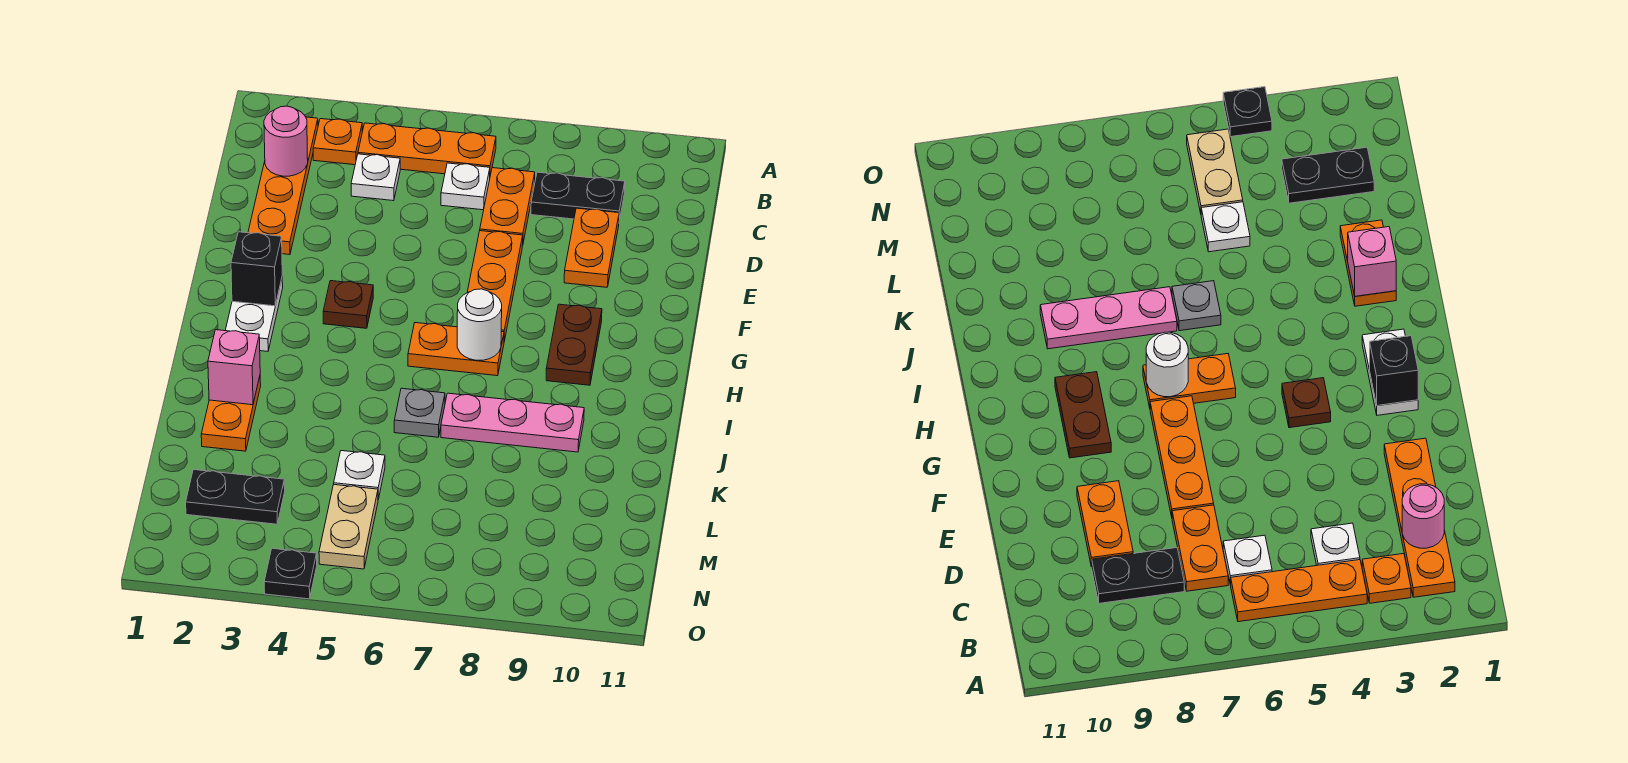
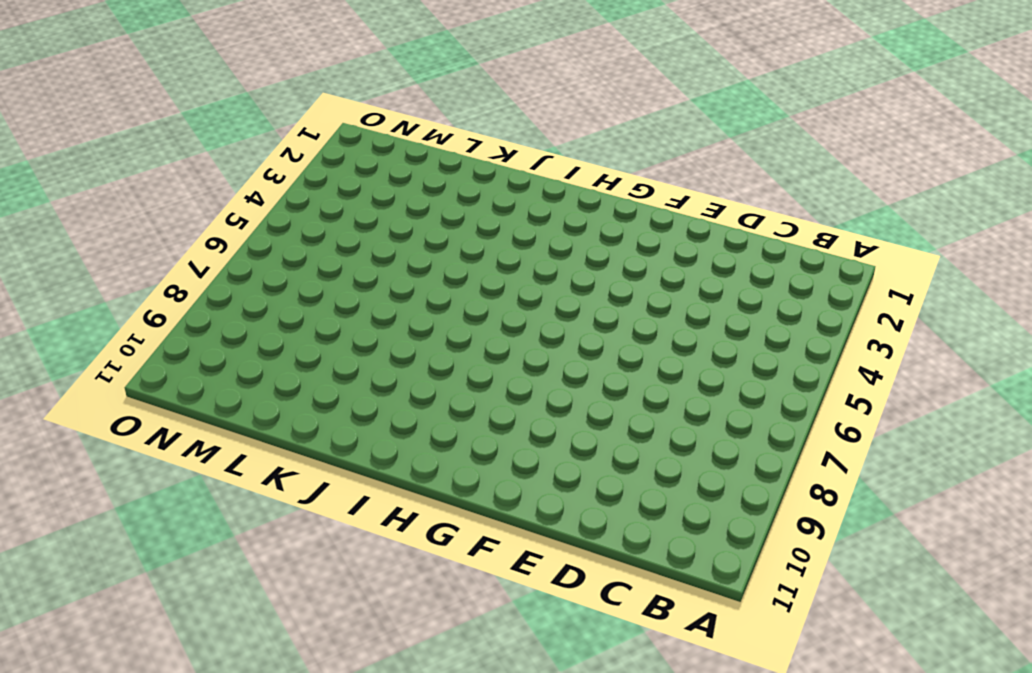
none -> orange 1x4 plate [248,117,318,255]
none -> orange 1x1 plate [313,119,362,165]
none -> orange 1x3 plate [358,123,496,175]

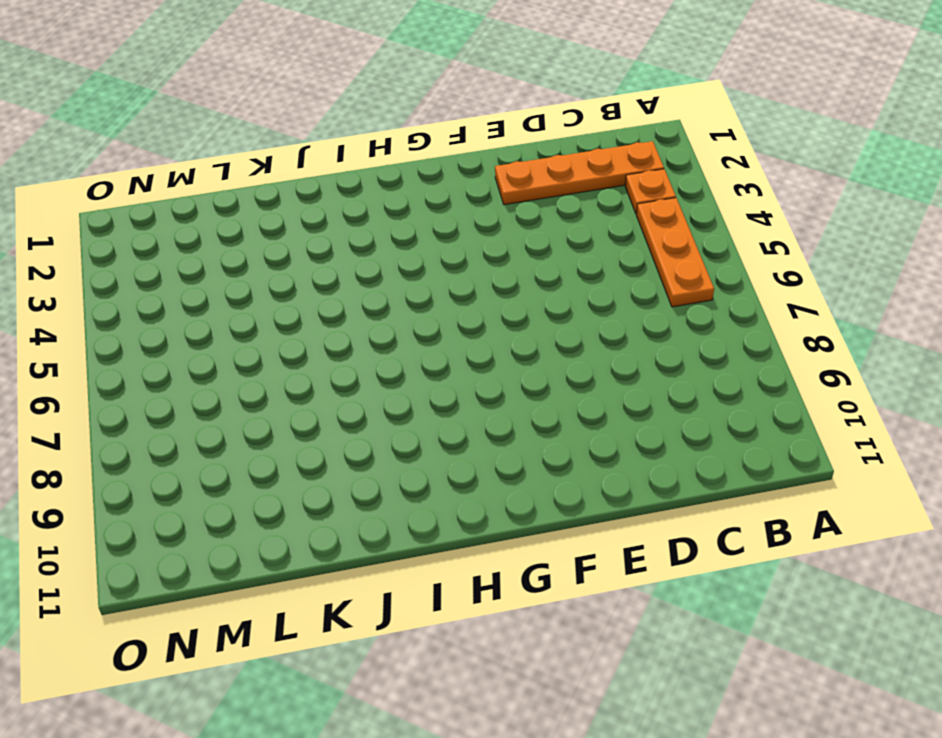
none -> white 1x1 plate [351,154,400,201]
none -> white 1x1 plate [441,163,490,210]
none -> orange 1x2 plate [480,168,535,246]

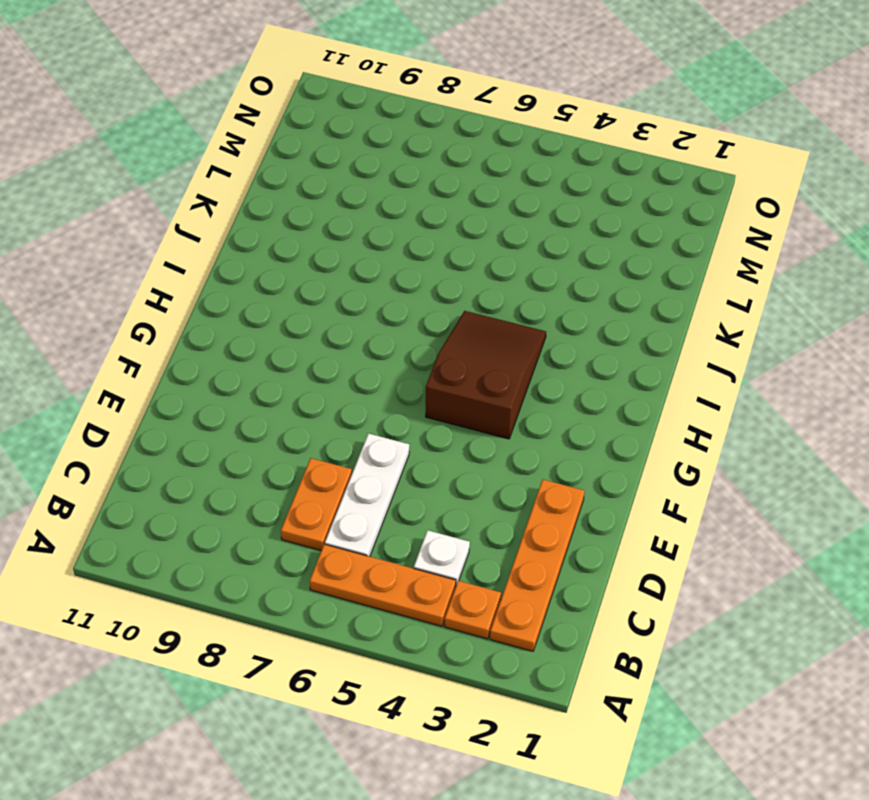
white 1x3 plate [325,433,409,556] -> white 1x1 plate [441,163,490,210]
brown 2x3 slope [426,311,546,439] -> brown 1x1 plate [323,281,373,328]
none -> black 1x2 plate [531,172,625,221]
none -> orange 1x2 plate [564,208,619,287]
none -> orange 1x3 plate [467,231,523,341]

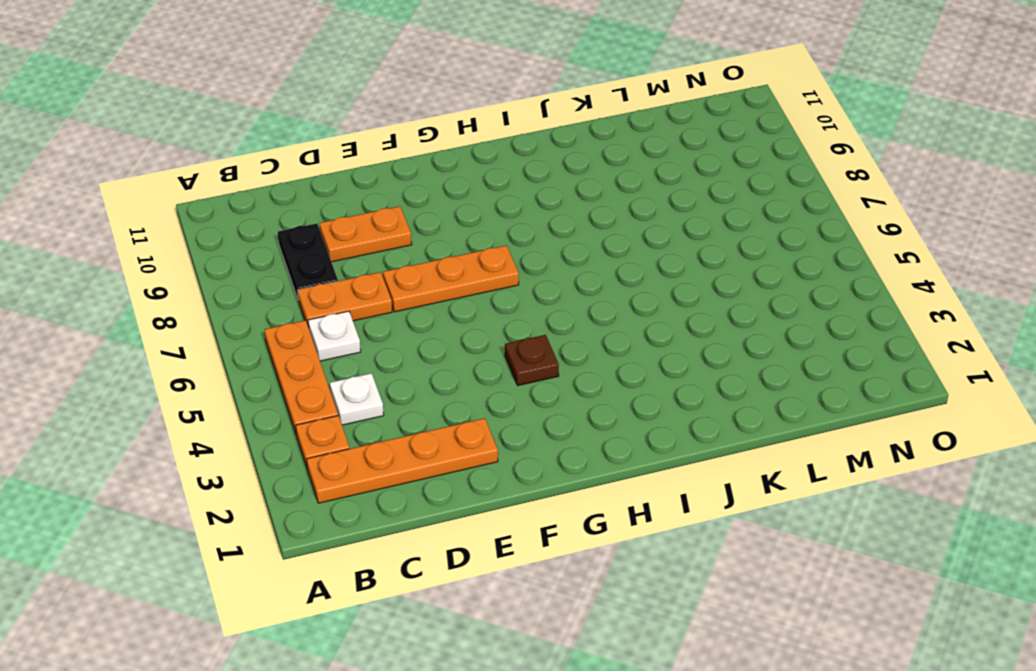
none -> white 1x2 plate [225,279,283,351]
none -> brown 1x2 plate [546,304,602,385]
none -> orange 1x2 plate [408,323,504,376]

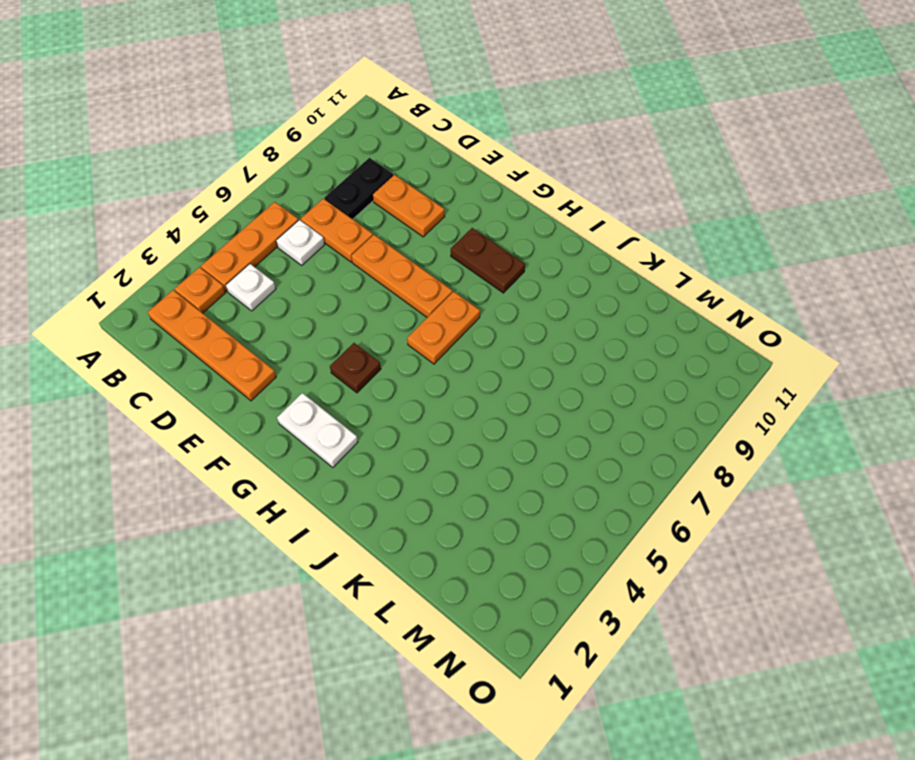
none -> orange 1x2 plate [201,377,261,451]
none -> grey 1x1 plate [394,388,445,437]
none -> pink 1x3 plate [441,393,584,452]

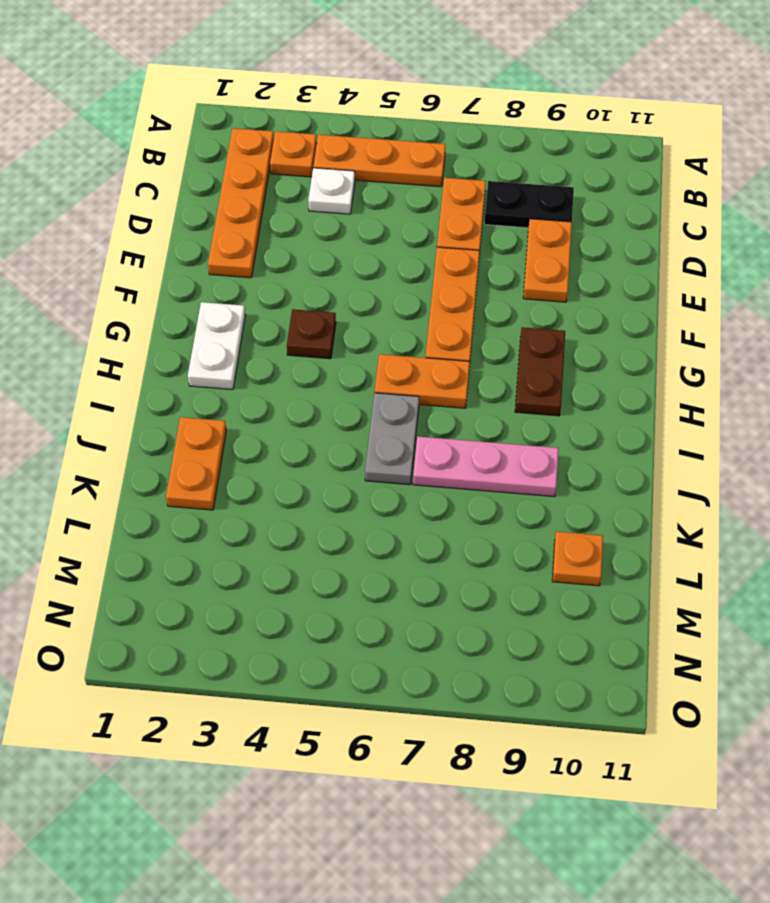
grey 1x2 plate [365,393,419,485] -> grey 1x1 plate [394,388,445,437]
orange 1x1 plate [552,532,603,586] -> none
none -> white 1x1 plate [441,163,490,210]
none -> white 1x1 plate [334,451,385,499]
none -> black 1x2 plate [186,470,285,524]

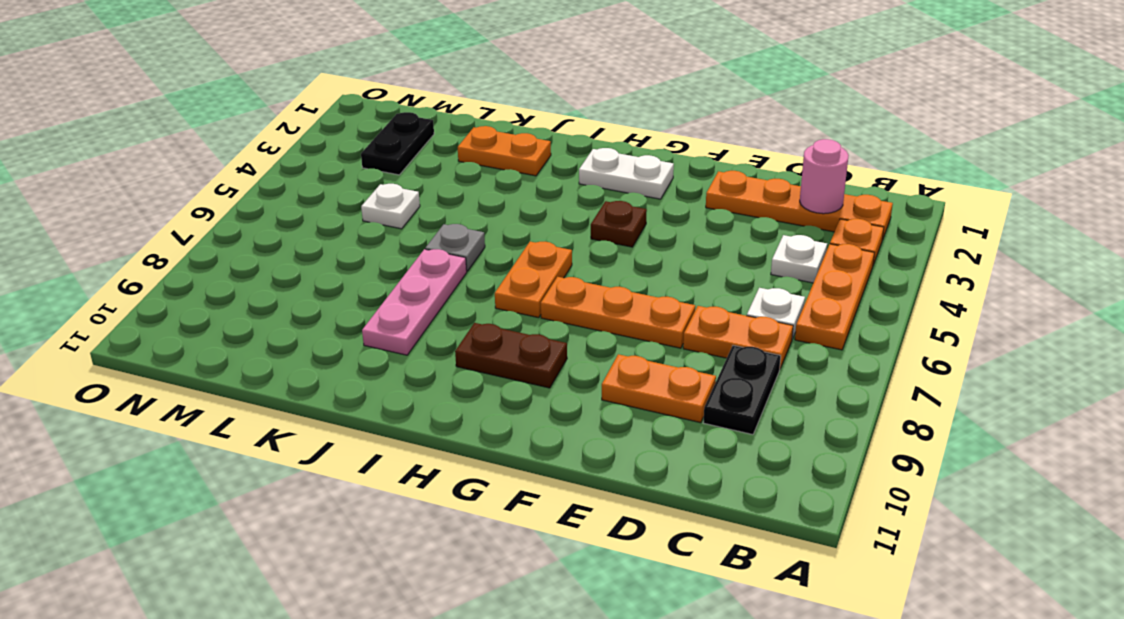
none -> tan 1x2 plate [319,485,378,569]
none -> black 1x1 plate [264,548,317,599]
none -> black 1x1 brick [231,232,282,306]

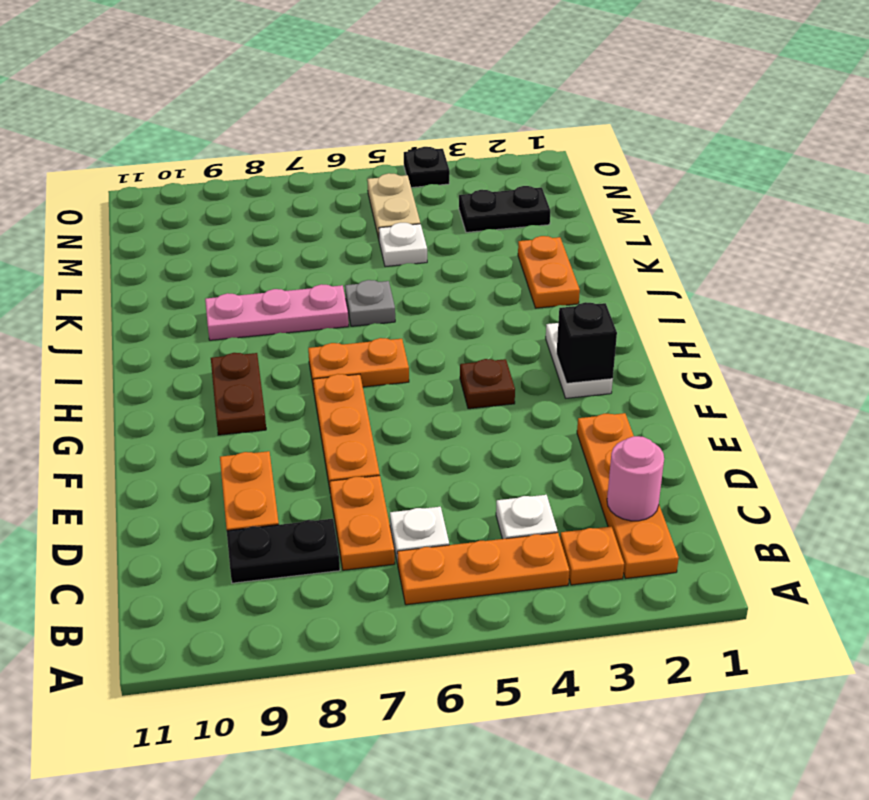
none -> white 1x1 round brick [457,289,502,360]
none -> pink 1x1 brick [208,330,260,405]

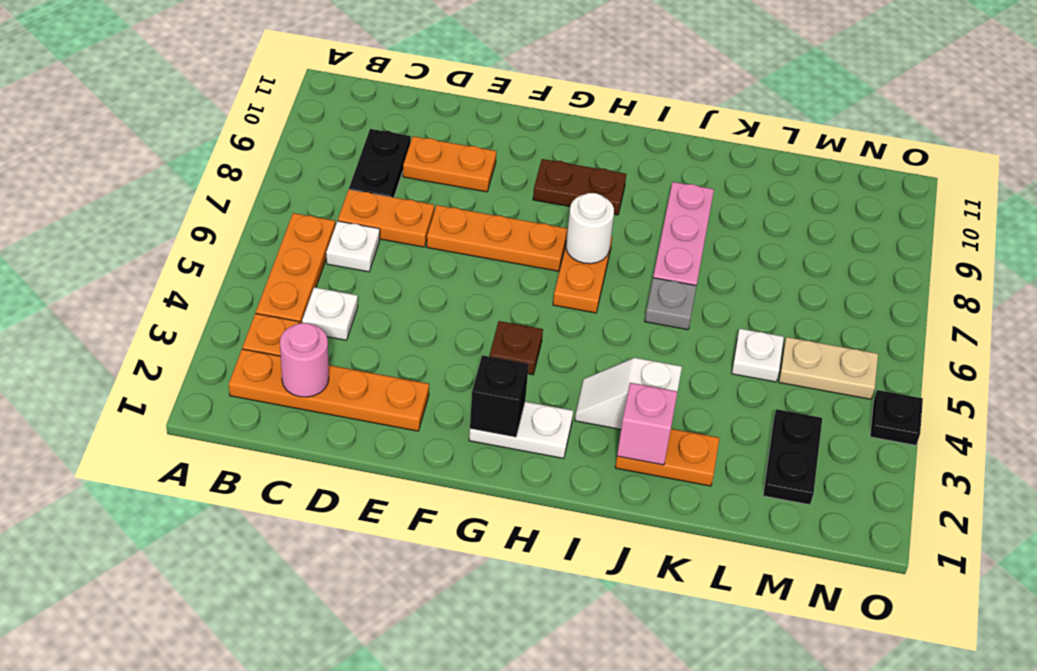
white 1x2 slope [575,358,682,429] -> none

